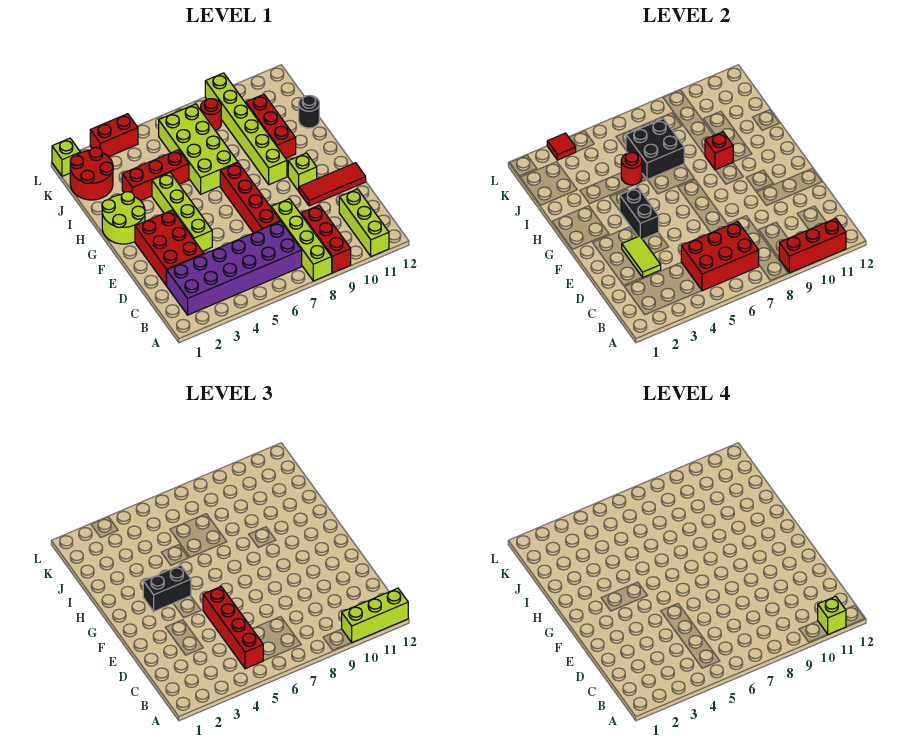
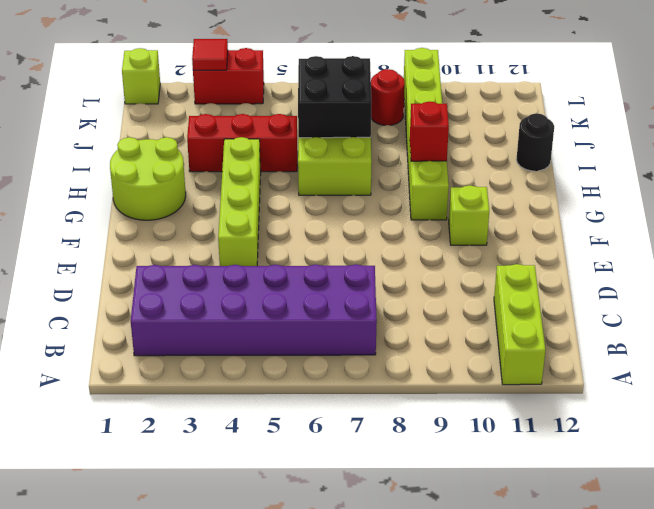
none -> lime 1x4 brick [271,199,332,281]
none -> red 1x3 brick [301,205,351,273]
none -> red 2x3 brick [135,210,204,286]
none -> red 1x4 brick [220,163,280,233]

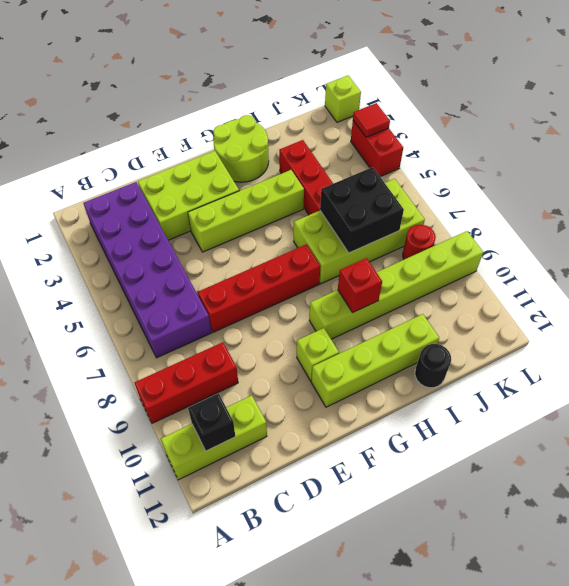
black 1x1 brick [188,394,235,451] -> none
lime 2x3 brick [138,151,239,240] -> red 2x3 brick [135,210,204,286]
lime 1x4 brick [311,314,439,407] -> lime 1x4 brick moved to [271,199,332,281]
none -> red 1x3 tile [299,163,366,206]
none -> red 1x3 brick [246,94,296,158]
none -> red 2x2 round brick [70,148,113,200]
none -> red 1x3 brick [779,218,846,273]

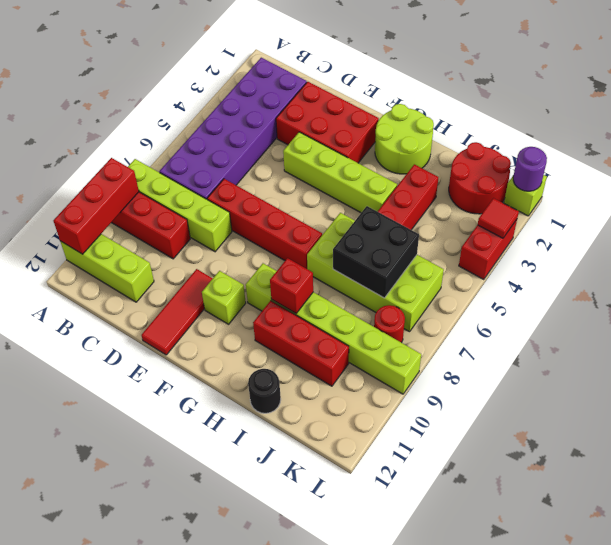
purple 1x1 round brick [513,147,547,191] -> none
none -> red 2x3 brick [681,222,759,291]
none -> lime 1x2 tile [622,236,661,278]
none -> black 1x2 brick [620,187,659,239]
none -> red 1x1 round brick [621,152,642,185]

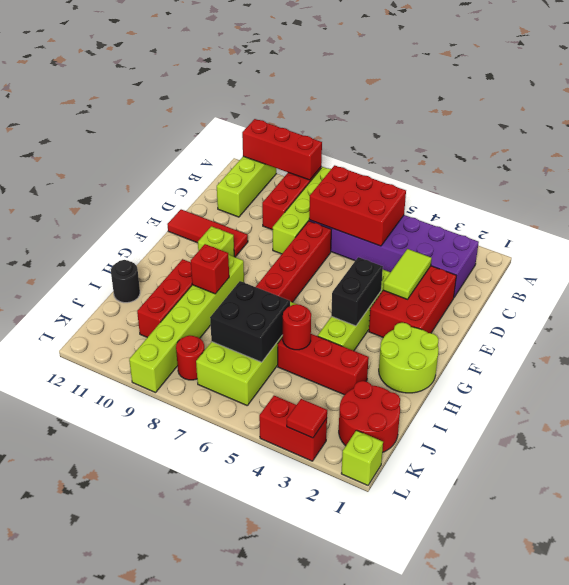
none -> lime 1x3 brick [342,588,408,643]
none -> red 1x4 brick [203,587,263,669]
none -> black 1x2 brick [143,565,191,611]
none -> lime 1x1 brick [818,596,846,634]

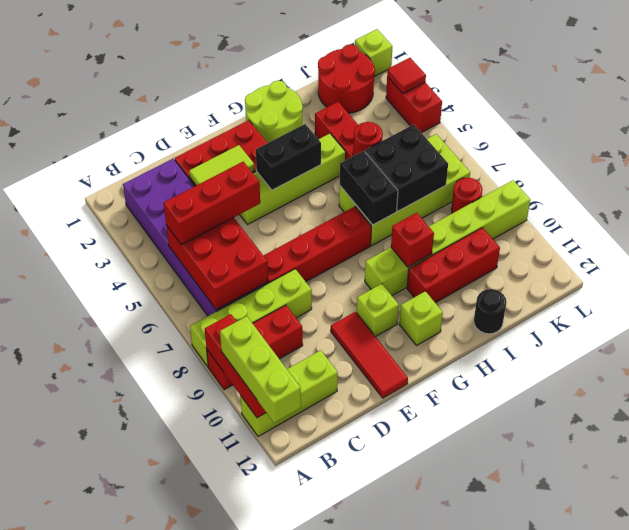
red 1x3 brick [164,162,260,245] -> red 1x4 brick [203,587,263,669]
lime 1x1 brick [399,291,443,346] -> lime 1x1 brick moved to [818,596,846,634]
black 1x2 brick [340,151,398,225] -> black 1x2 brick moved to [143,565,191,611]

